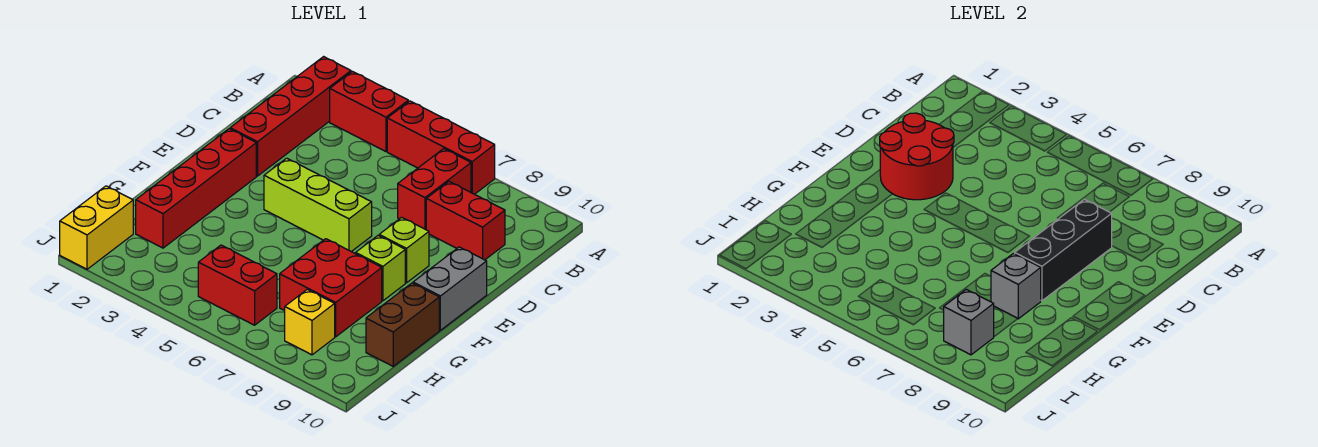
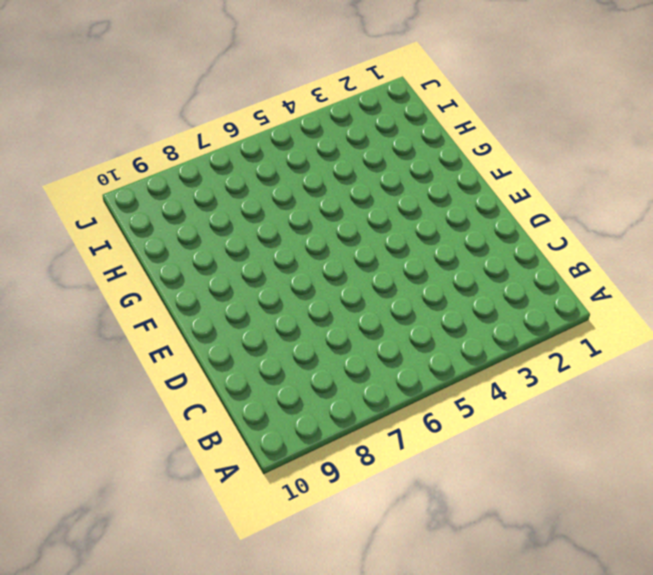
none -> red 1x4 brick [230,57,351,176]
none -> red 1x2 brick [330,71,408,152]
none -> red 1x3 brick [387,101,495,194]

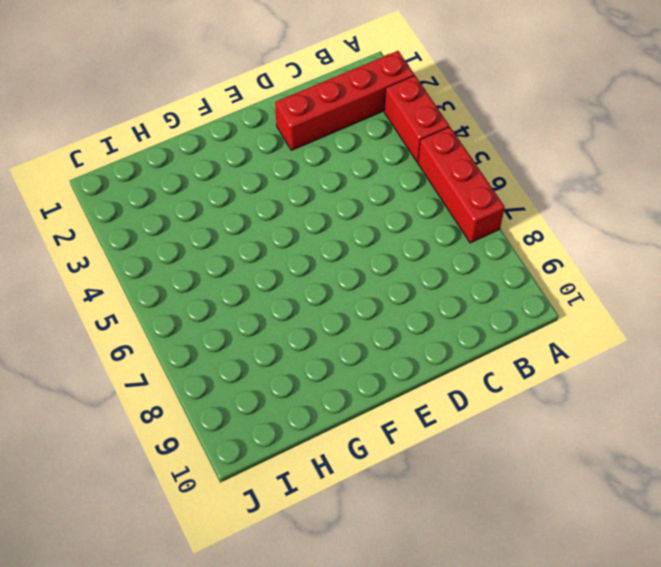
none -> red 1x2 brick [398,149,471,230]
none -> red 1x2 brick [426,182,505,260]
none -> red 1x4 brick [136,129,256,248]

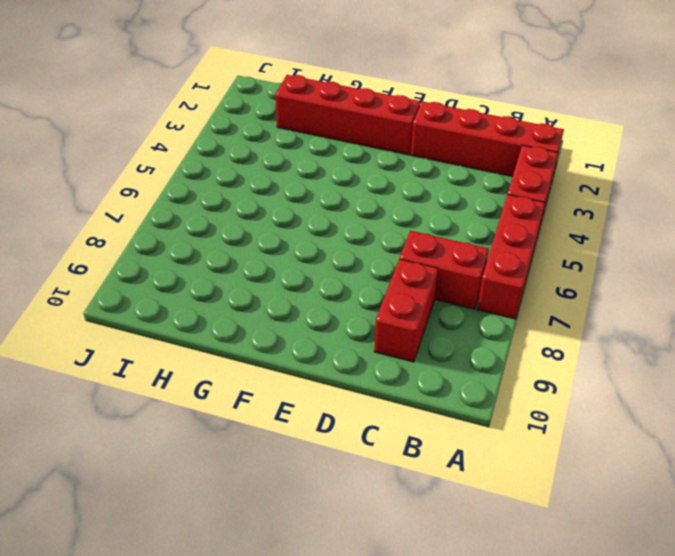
none -> lime 1x3 brick [264,158,372,252]
none -> lime 1x1 brick [379,217,429,283]
none -> grey 1x2 brick [413,247,487,330]

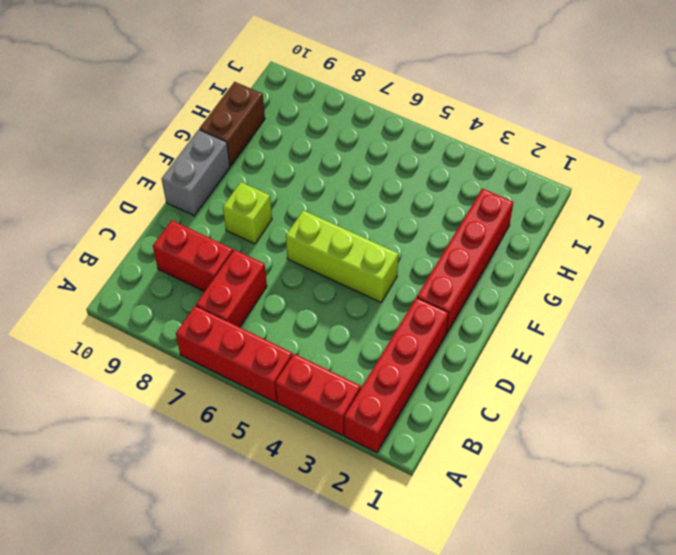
none -> lime 1x1 brick [356,236,405,301]
none -> red 2x2 brick [280,239,382,337]
none -> yellow 1x2 brick [60,186,133,269]

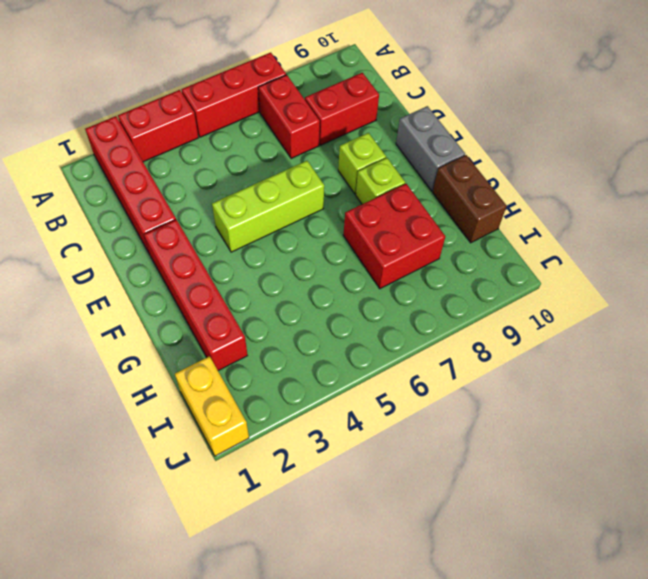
none -> red 1x2 brick [198,245,277,325]
none -> yellow 1x1 brick [285,289,335,355]
none -> red 2x2 round brick [880,113,954,200]

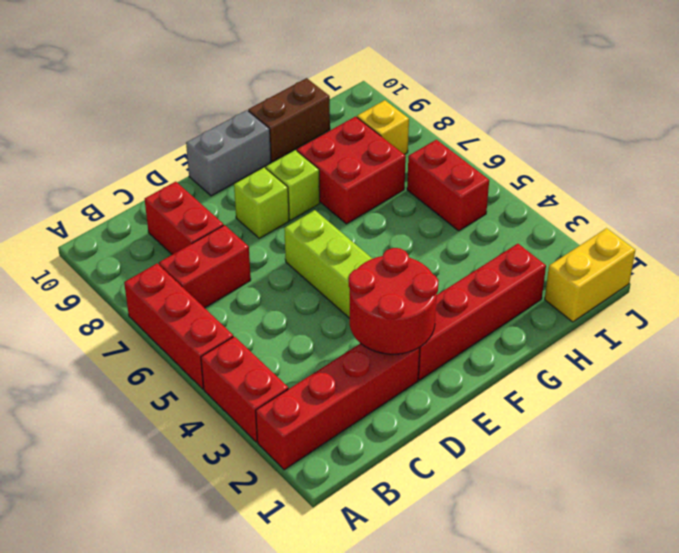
none -> black 1x3 brick [1015,199,1112,301]
none -> grey 1x1 brick [991,254,1041,319]
none -> grey 1x1 brick [944,289,994,355]

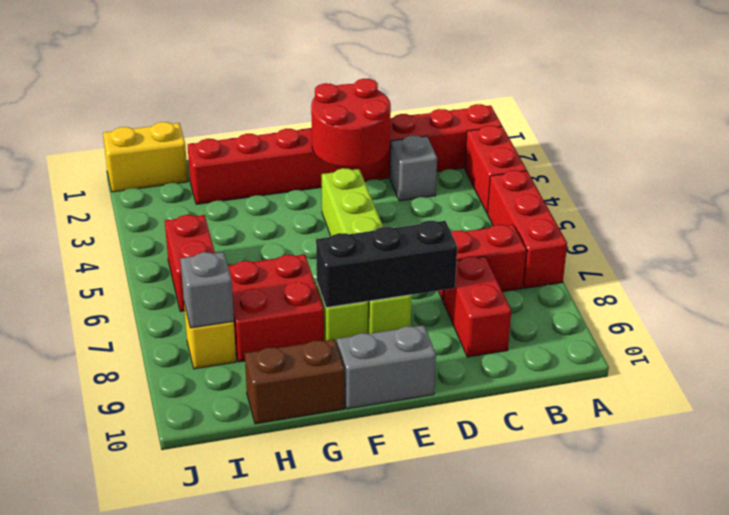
grey 1x1 brick [390,136,437,201] -> grey 1x1 brick moved to [991,254,1041,319]

